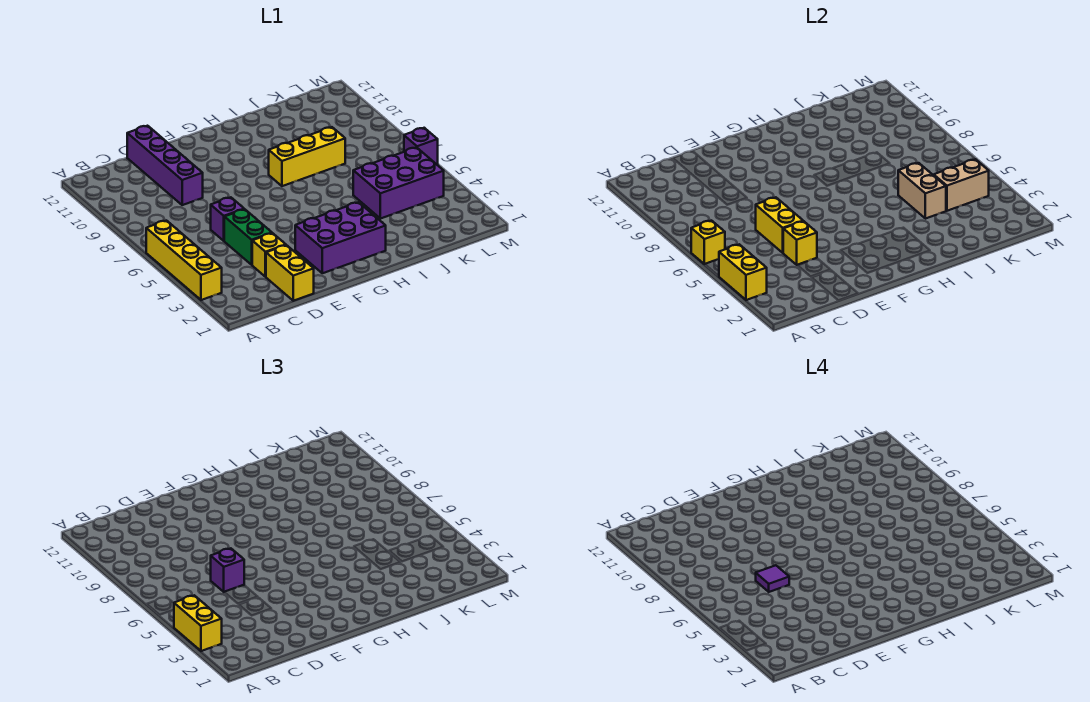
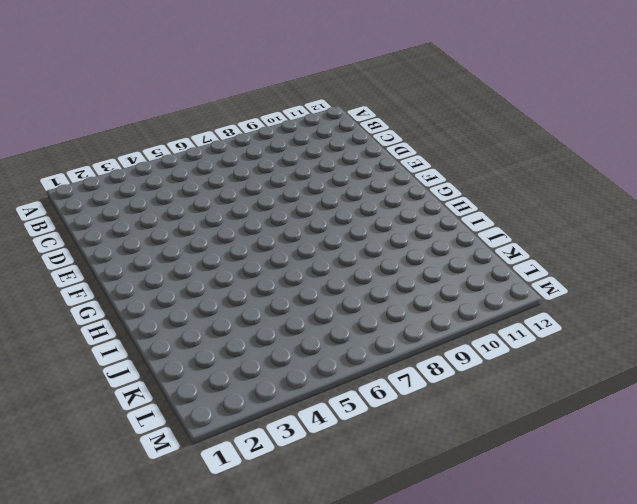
none -> yellow 1x4 brick [146,221,222,300]
none -> yellow 1x2 brick [266,245,314,301]
none -> yellow 1x1 brick [252,233,286,277]

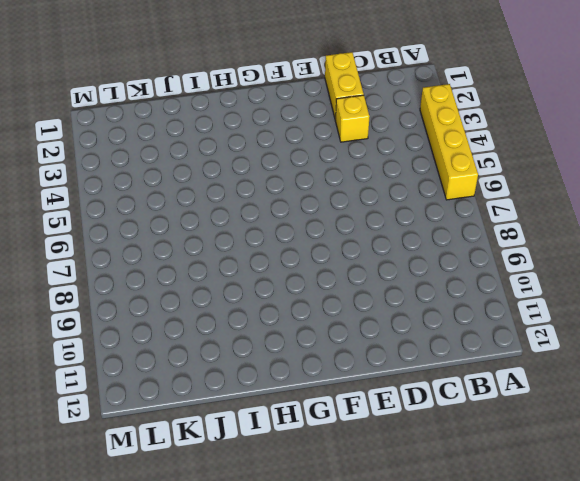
none -> green 1x2 brick [224,209,272,265]
none -> purple 1x1 brick [211,197,244,241]
none -> purple 1x4 brick [127,126,203,205]

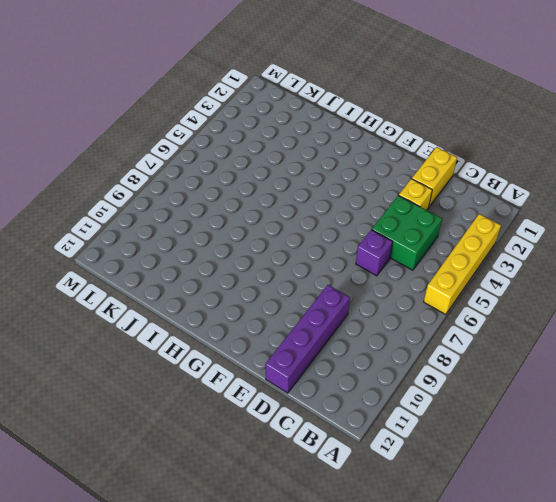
green 2x2 brick [372,195,442,270] -> green 1x2 brick [224,209,272,265]
none -> purple 2x3 brick [295,202,386,273]
none -> yellow 1x3 brick [269,127,345,186]
none -> purple 2x3 brick [353,147,444,219]

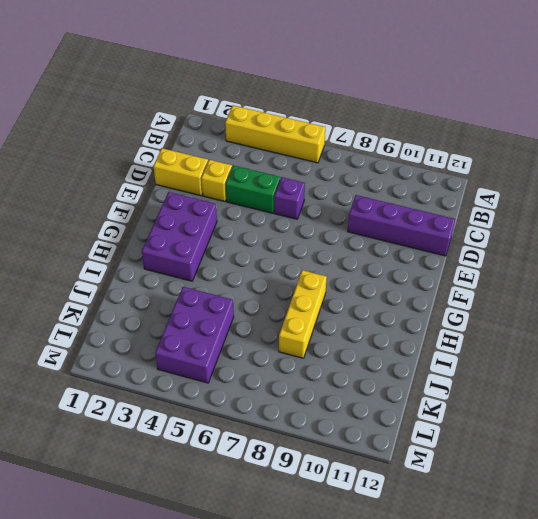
none -> purple 1x1 brick [404,128,438,164]
none -> yellow 1x2 brick [719,244,767,300]
none -> yellow 1x1 brick [691,221,725,264]

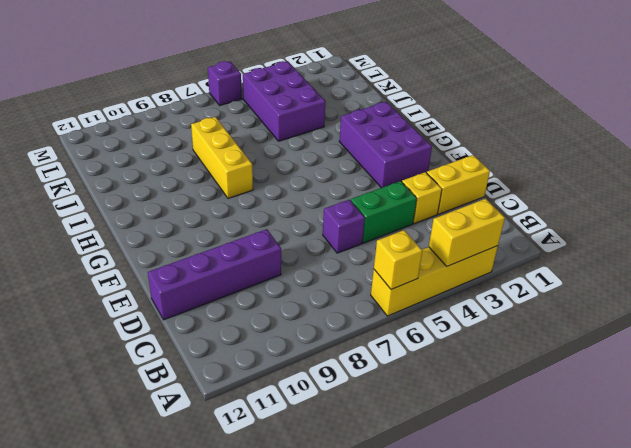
none -> yellow 1x1 brick [783,221,817,265]
none -> yellow 1x2 brick [756,197,803,253]
none -> tan 1x2 brick [898,163,946,219]

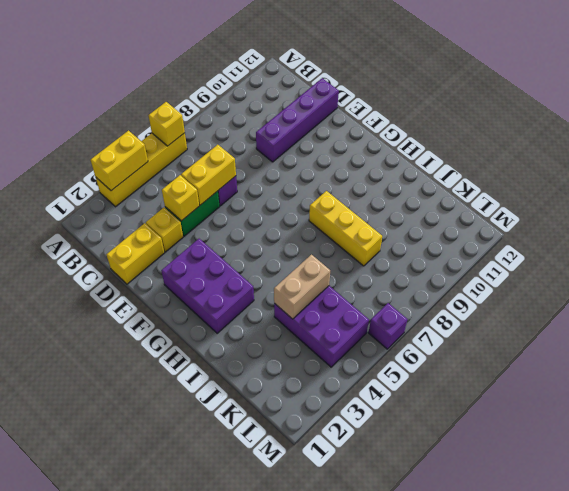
none -> tan 1x2 brick [934,159,989,211]
none -> yellow 1x2 brick [174,595,222,651]
none -> purple 1x1 brick [211,548,244,592]

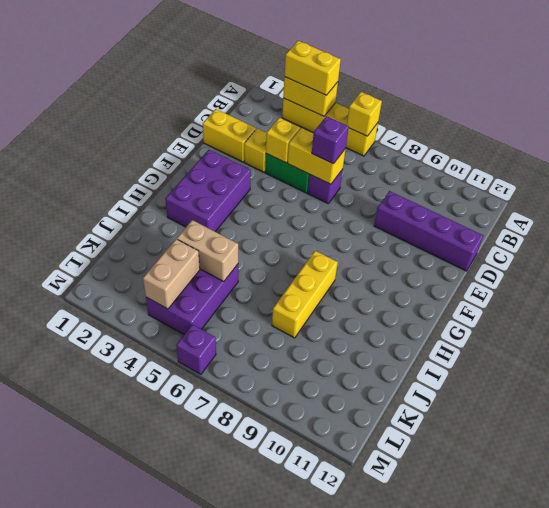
none -> purple 1x1 tile [756,565,789,592]

